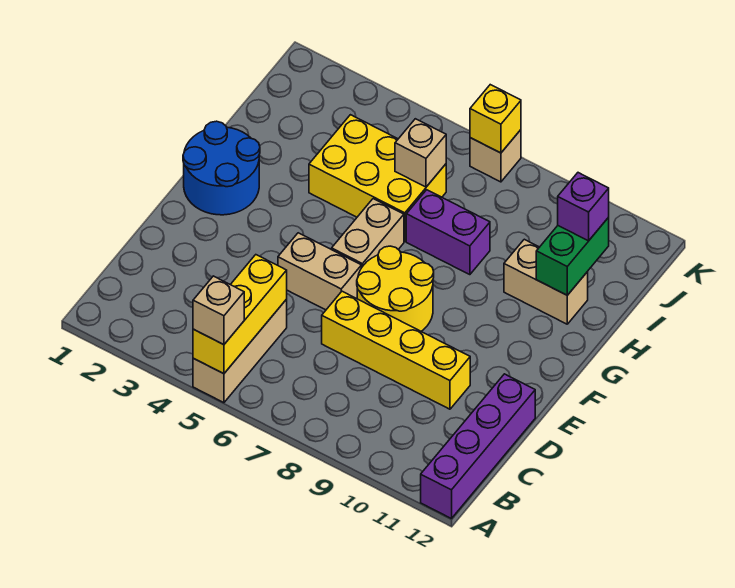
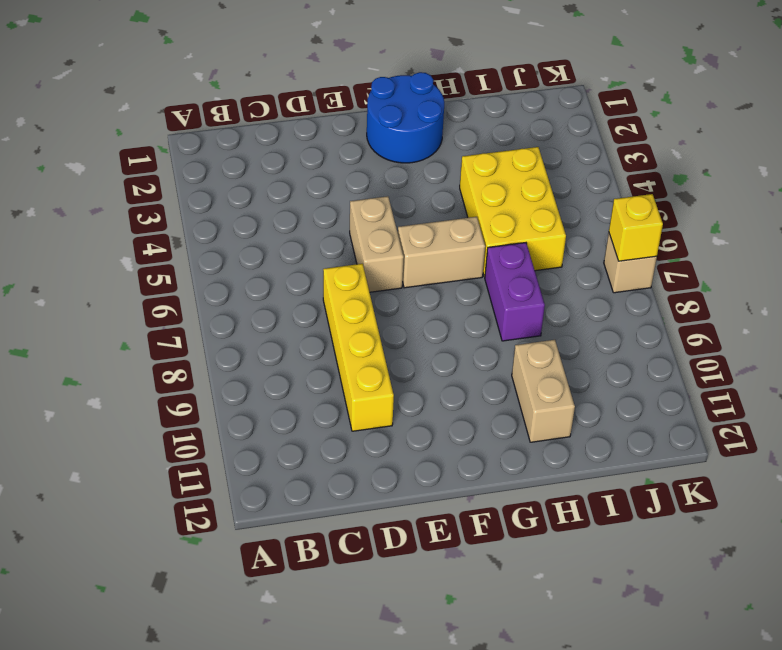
none -> tan 1x3 brick [193,299,287,403]
none -> purple 1x4 brick [421,374,535,519]
none -> yellow 2x2 round brick [357,246,434,331]

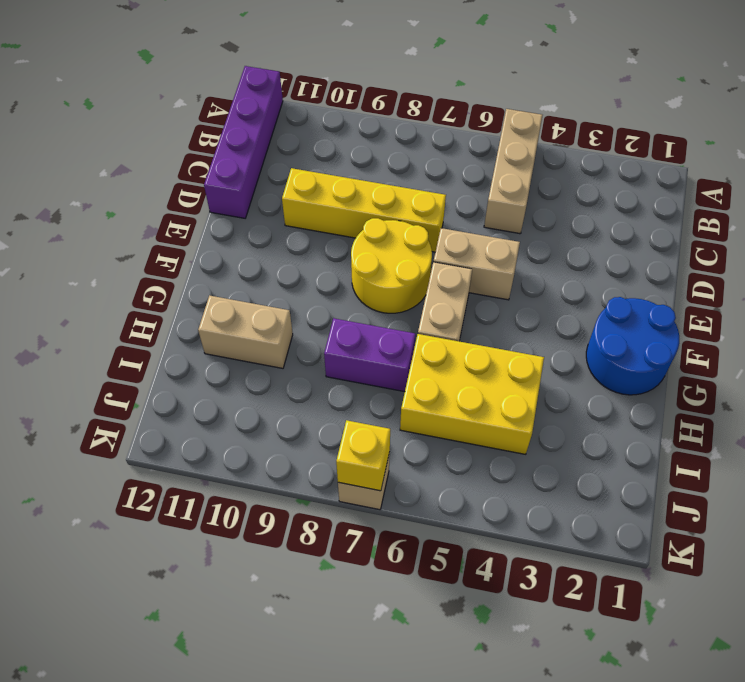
none -> yellow 1x3 brick [193,255,287,374]
none -> green 1x2 brick [536,217,609,295]
none -> tan 1x1 brick [395,119,446,187]

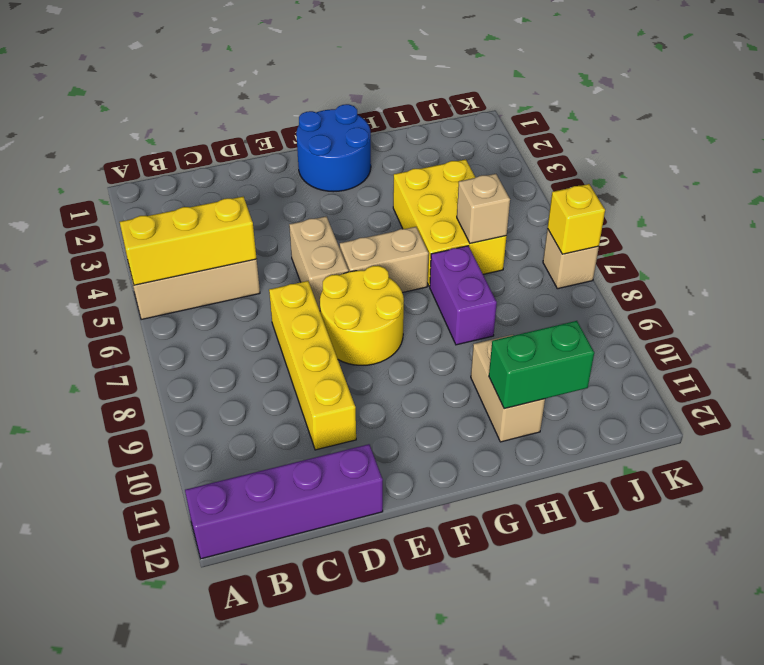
none -> tan 1x1 brick [193,276,244,345]
none -> purple 1x1 brick [558,173,609,241]

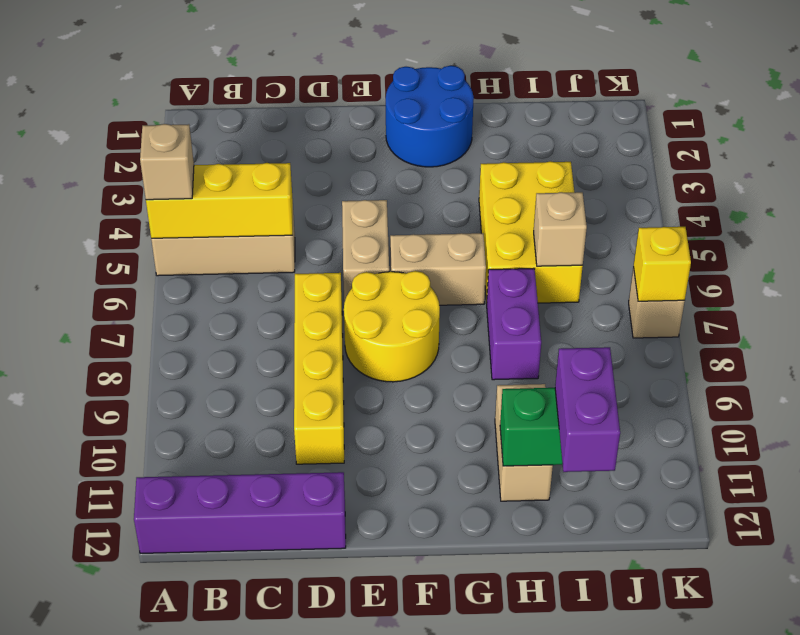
purple 1x2 brick [555,347,620,472] -> purple 1x1 brick [558,173,609,241]

